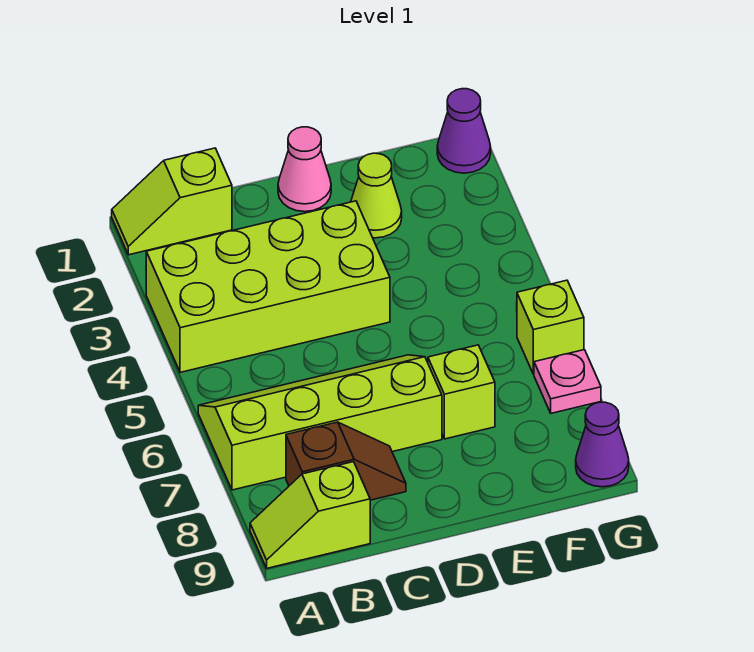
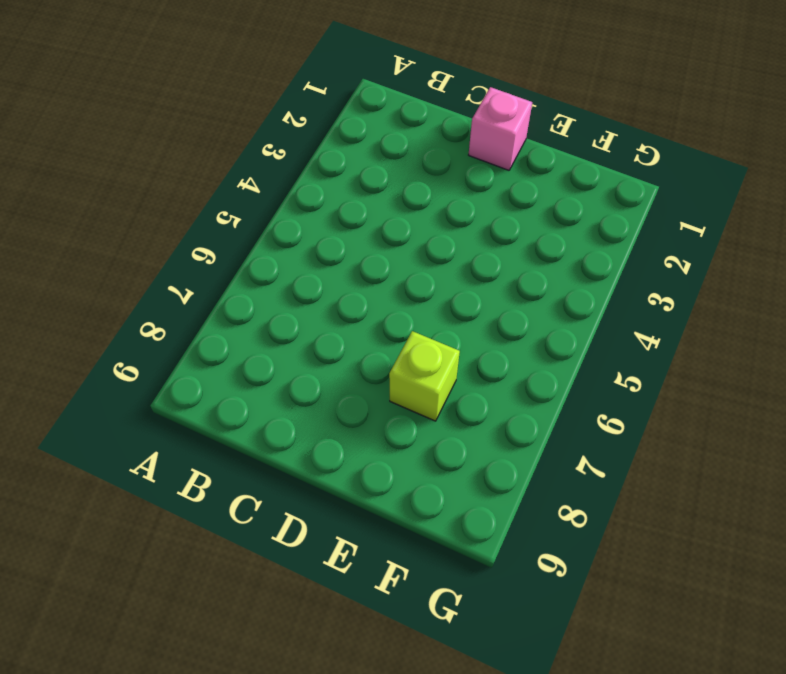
pink 1x1 brick [469,87,532,170] -> pink 1x1 cone [278,127,331,212]
none -> lime 1x2 slope [112,148,232,255]
none -> lime 2x4 brick [146,201,390,372]
none -> lime 2x4 slope [198,355,442,490]

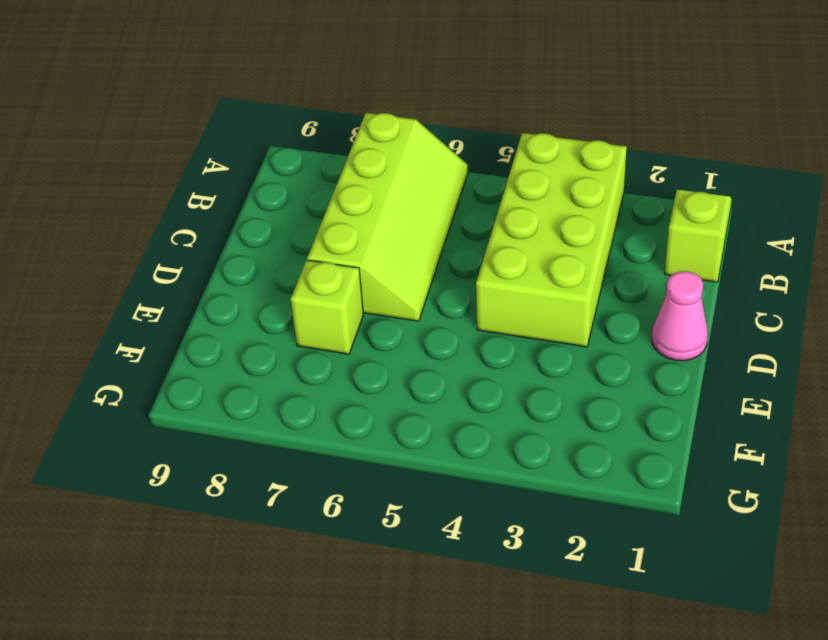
none -> lime 1x2 slope [250,462,370,568]
none -> brown 1x2 slope [286,422,406,500]
none -> lime 1x1 cone [351,153,402,238]

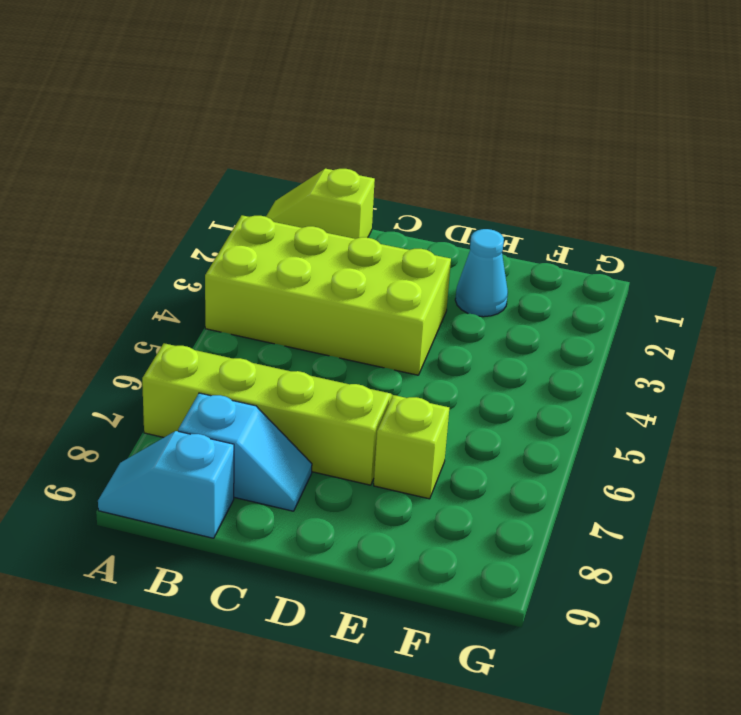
cyan 1x2 slope [98,431,234,538] -> lime 1x2 slope [250,462,370,568]
cyan 1x2 slope [178,393,312,511] -> brown 1x2 slope [286,422,406,500]
cyan 1x1 cone [455,229,508,317] -> lime 1x1 cone [351,153,402,238]
none -> pink 1x1 cone [278,127,331,212]
none -> purple 1x1 cone [437,89,491,173]
none -> lime 1x1 brick [517,280,584,374]

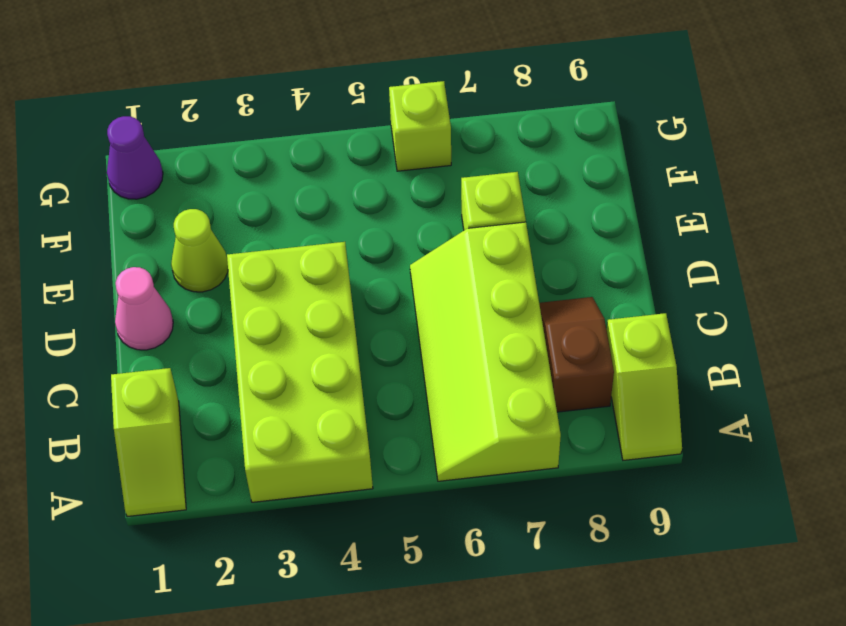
none -> pink 1x1 plate [534,350,601,413]
none -> purple 1x1 cone [576,402,629,487]

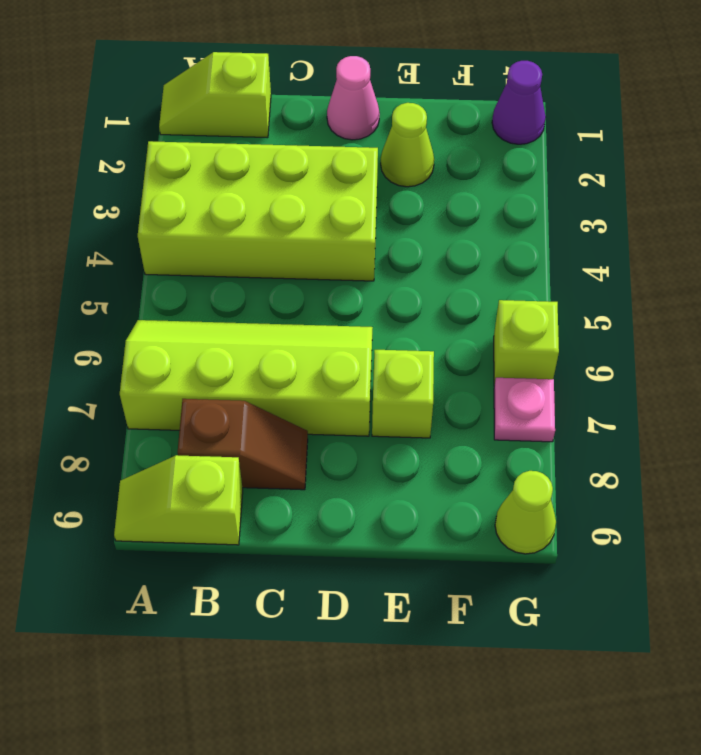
lime 1x1 cone [495,471,556,554] -> purple 1x1 cone [576,402,629,487]

